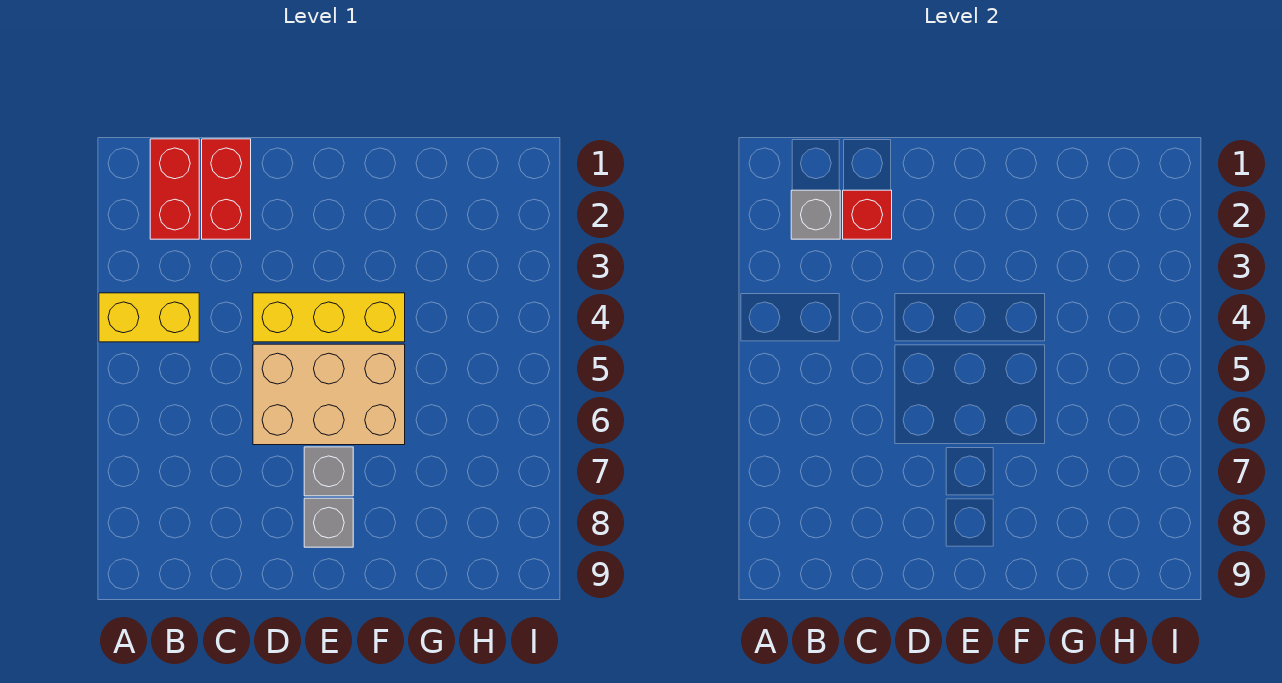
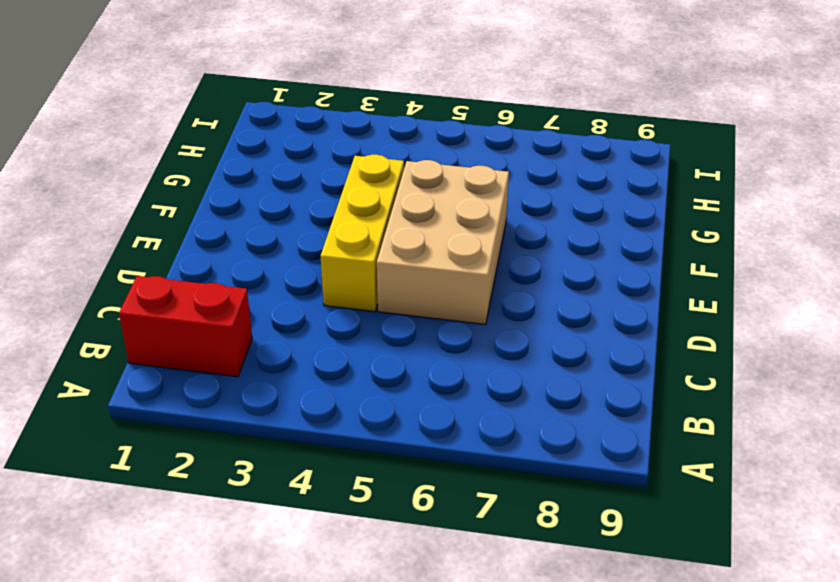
none -> yellow 1x2 brick [99,293,199,342]
none -> red 1x2 brick [202,139,251,239]

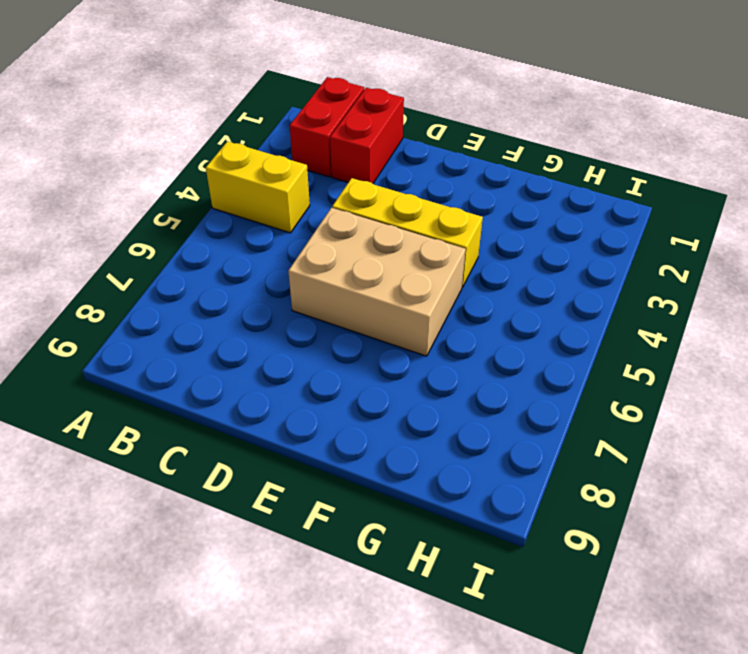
none -> grey 1x1 brick [304,447,353,496]
none -> grey 1x1 brick [304,498,353,547]

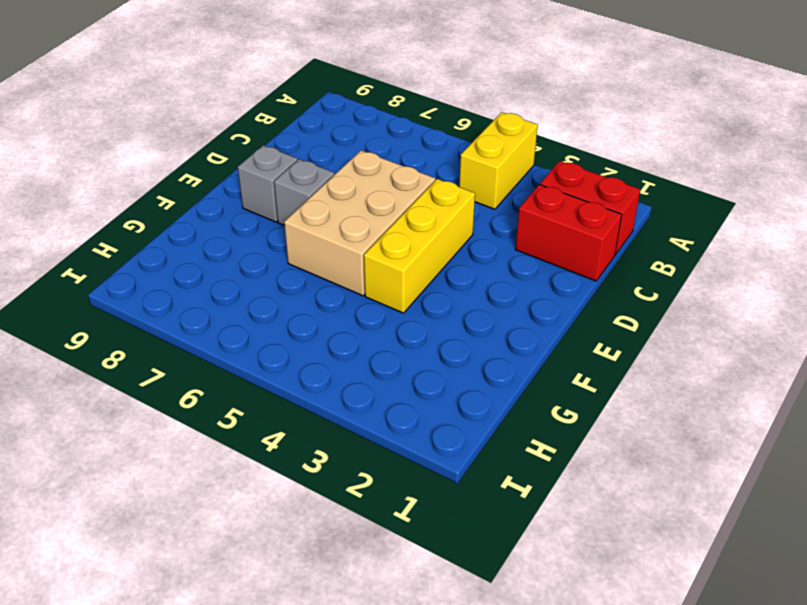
none -> grey 1x1 brick [791,190,840,239]
none -> red 1x1 brick [843,190,892,239]

